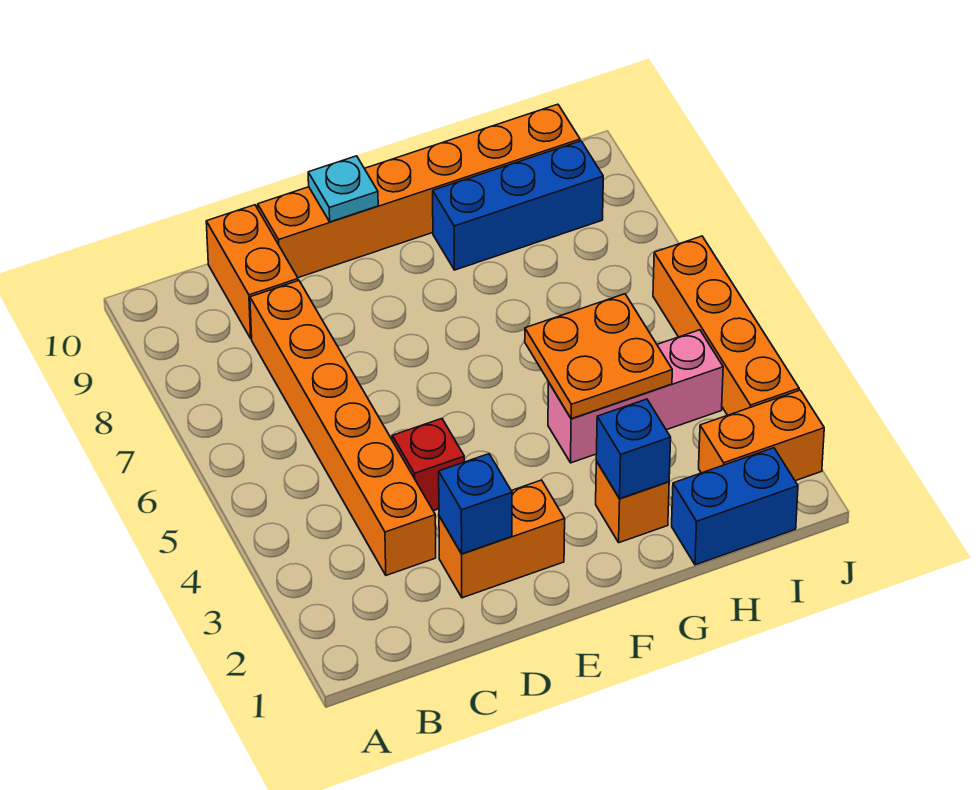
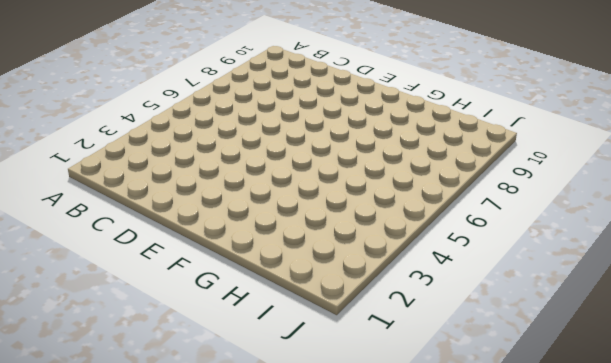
none -> orange 1x6 brick [250,281,436,575]
none -> orange 1x2 brick [206,205,298,339]
none -> orange 1x2 brick [439,480,565,598]

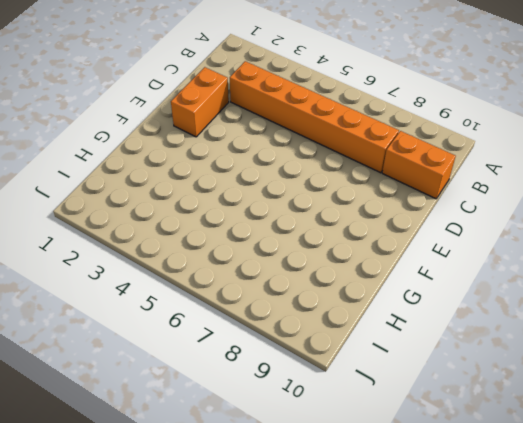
none -> red 1x1 brick [392,419,464,511]
none -> orange 1x6 brick [258,104,580,278]
none -> orange 1x1 brick [596,461,669,543]

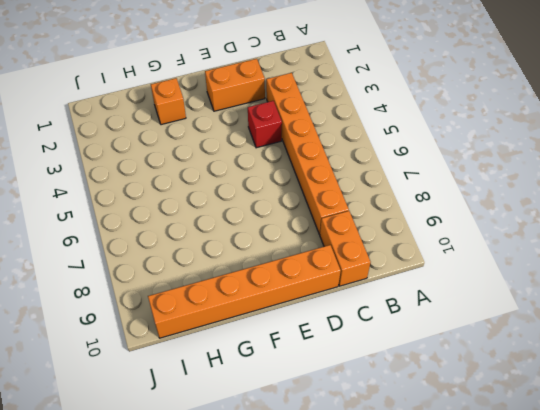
none -> pink 1x3 brick [548,330,723,463]
none -> blue 1x3 brick [433,141,603,270]
none -> blue 1x2 brick [672,448,798,565]

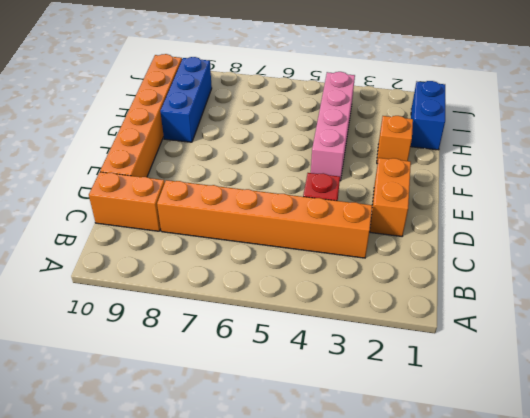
pink 1x4 brick [311,72,355,181] -> pink 1x3 brick [548,330,723,463]
none -> orange 1x2 brick [699,390,824,481]
none -> orange 1x4 brick [653,236,799,415]
none -> blue 1x1 brick [439,454,512,554]

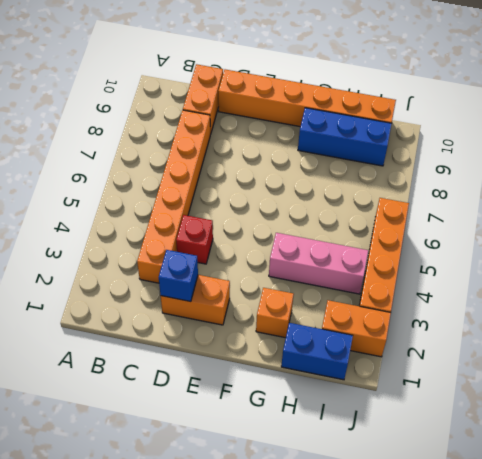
none -> cyan 1x1 plate [308,156,378,222]
none -> blue 1x1 brick [596,399,671,499]
none -> orange 2x2 plate [525,294,672,419]

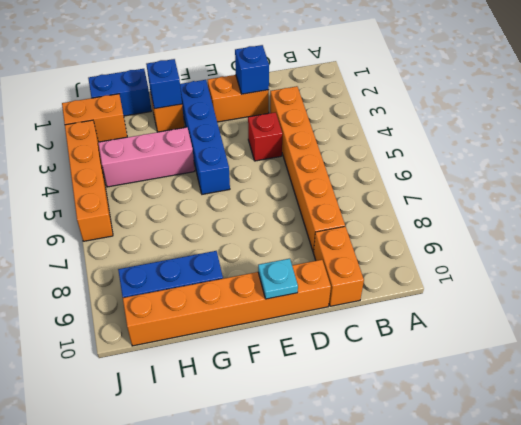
blue 1x4 brick [180,80,230,194] -> none
none -> orange 2x2 plate [525,294,672,419]

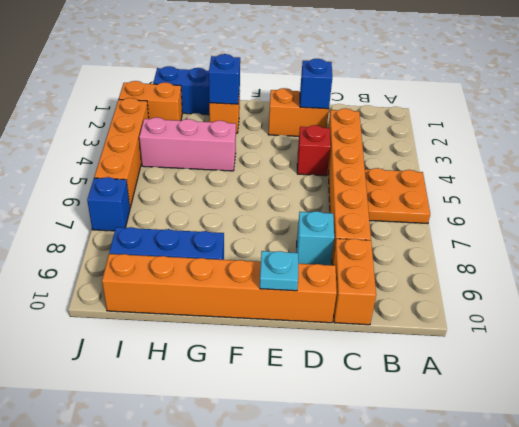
orange 2x2 plate [365,168,430,224] -> orange 2x2 plate moved to [525,294,672,419]
cyan 1x1 brick [297,211,334,265] -> none
blue 1x1 brick [87,177,130,231] -> none

